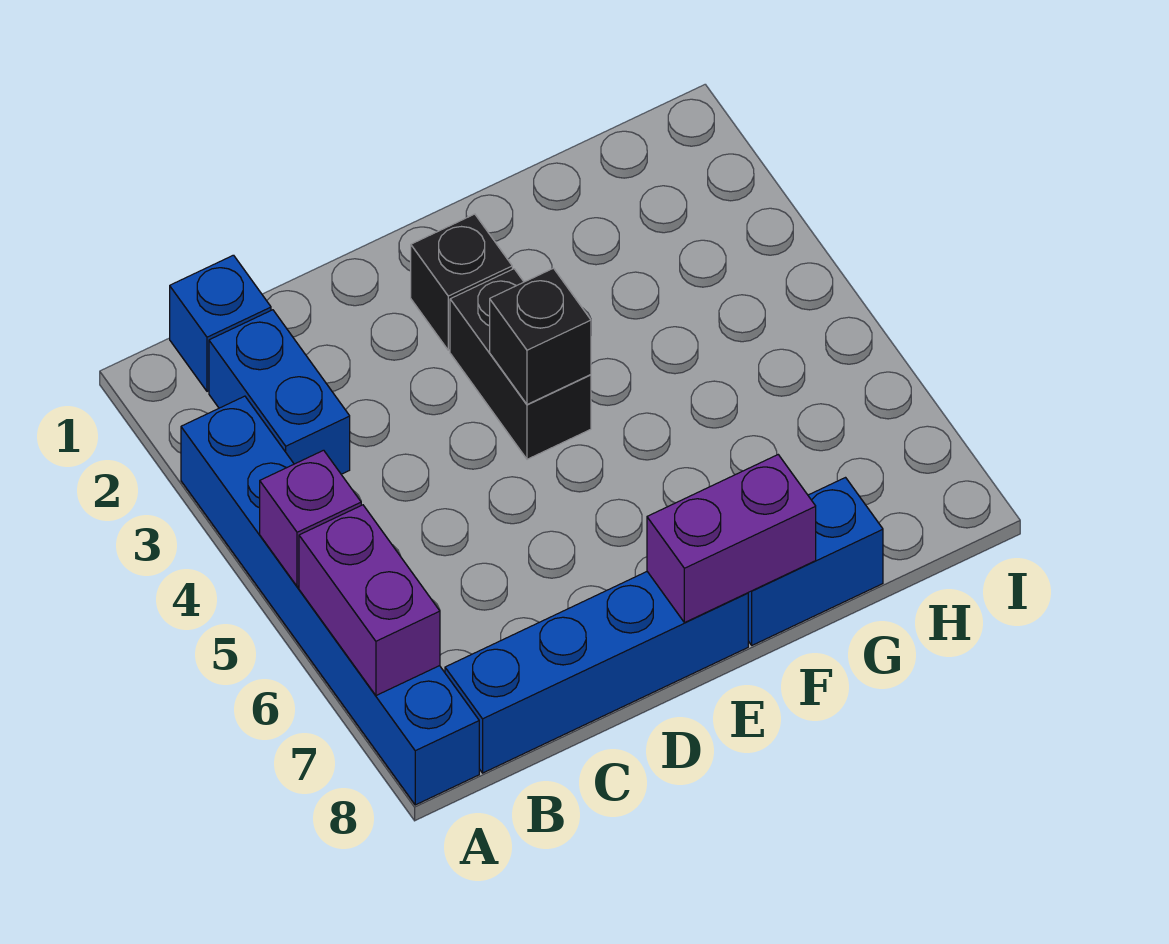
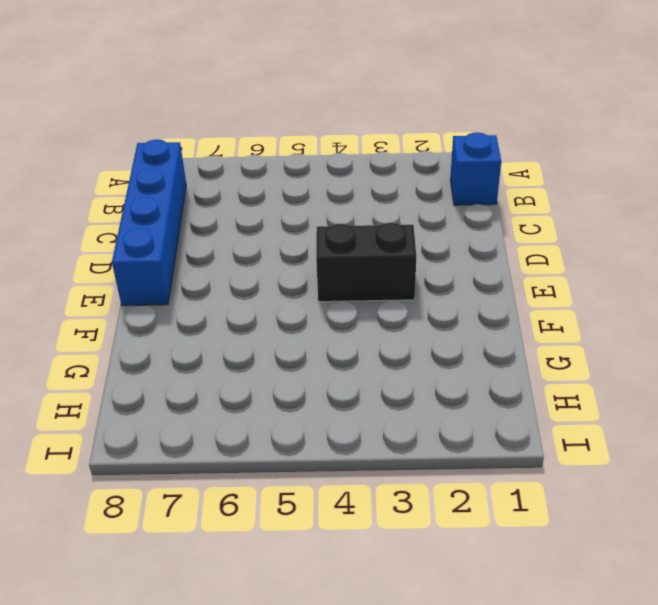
none -> blue 1x6 brick [181,396,479,805]
none -> blue 1x2 brick [209,310,350,474]

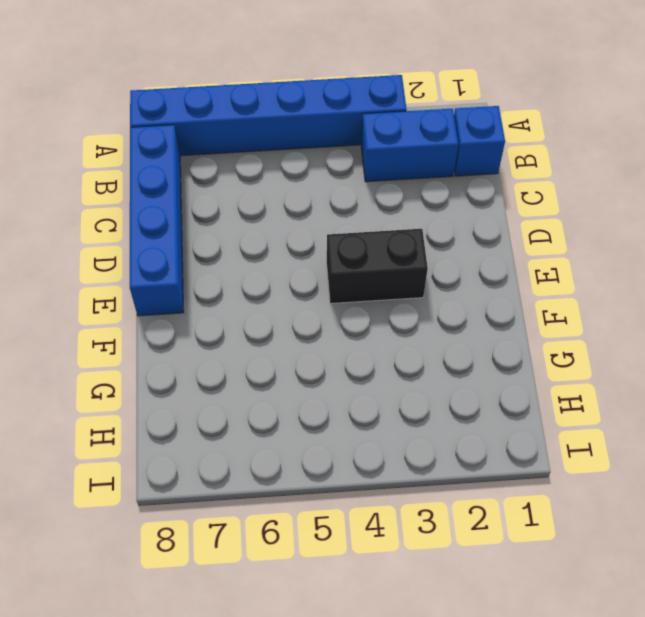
none -> black 1x1 brick [411,214,512,350]
none -> blue 1x2 brick [748,478,883,645]

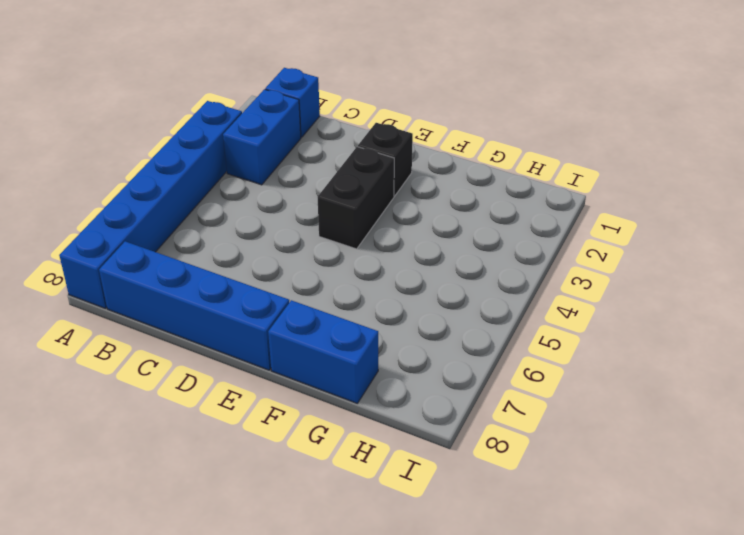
none -> purple 1x1 brick [260,450,361,587]
none -> purple 1x2 brick [299,505,440,695]

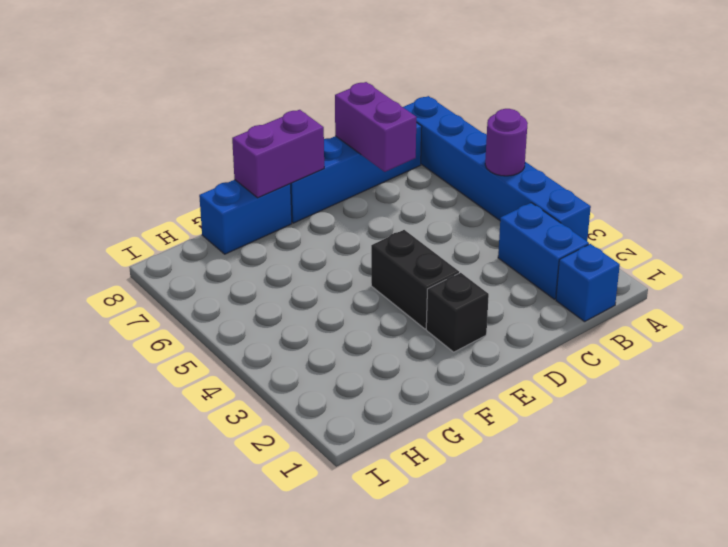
purple 1x1 round brick [485,109,528,176] -> purple 1x1 brick [260,450,361,587]
purple 1x2 brick [335,82,417,172] -> purple 1x2 brick moved to [299,505,440,695]
none -> black 1x1 brick [490,268,591,404]

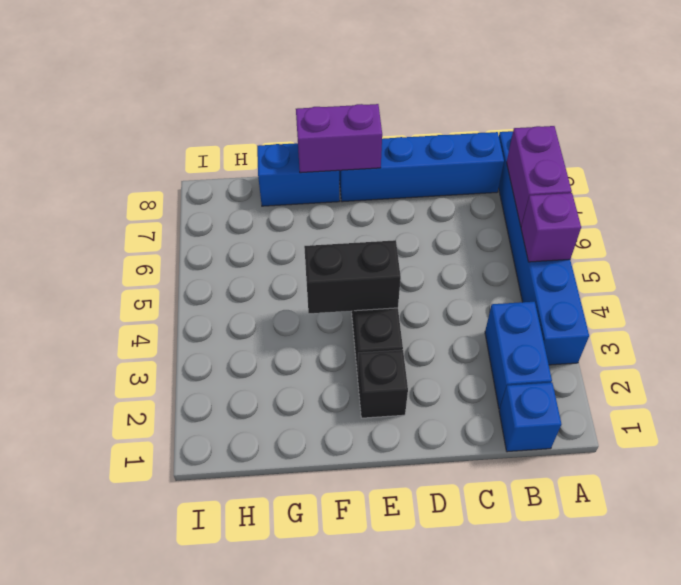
black 1x2 brick [304,240,401,313] -> black 1x1 brick [490,268,591,404]

